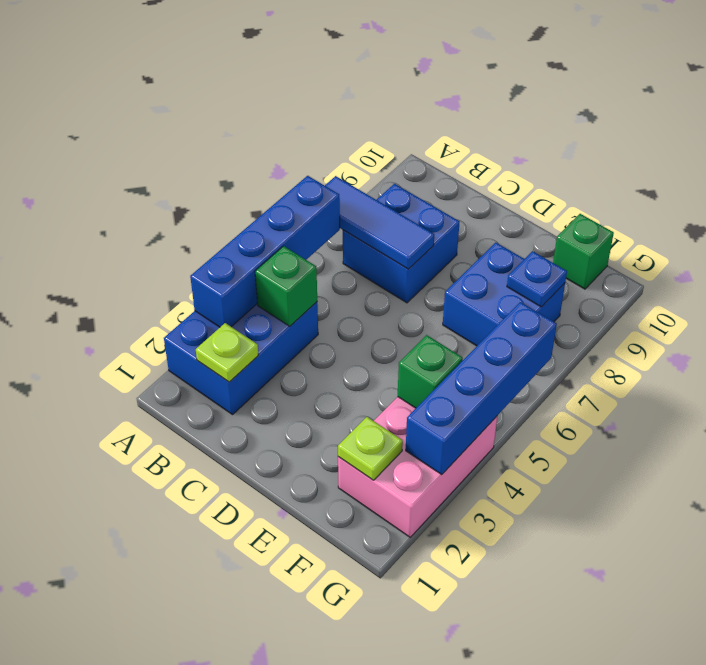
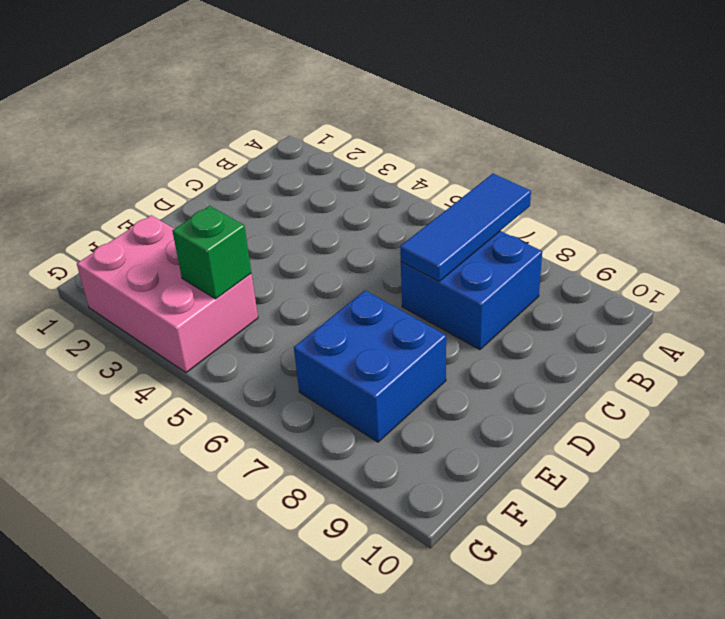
none -> blue 2x3 brick [164,302,318,415]
none -> green 1x1 brick [553,214,614,289]
none -> blue 1x4 brick [190,176,340,327]

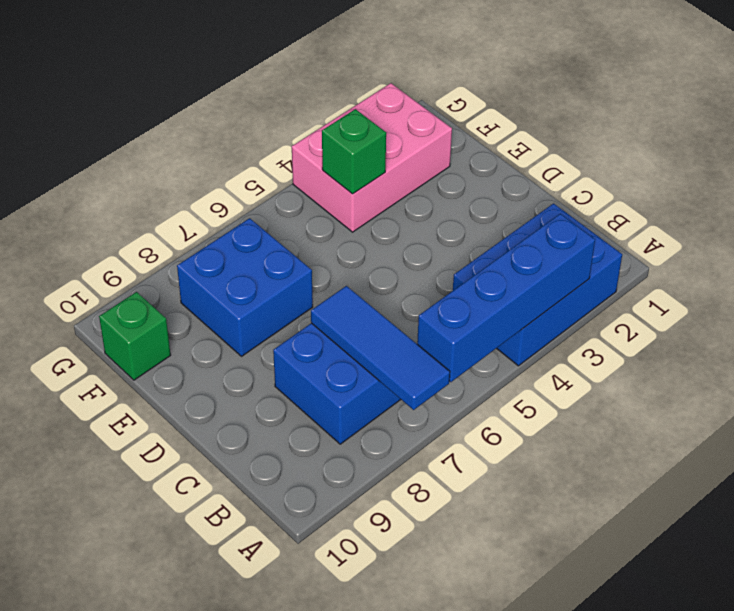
none -> lime 1x1 plate [196,323,258,382]
none -> green 1x1 brick [255,246,317,326]
none -> lime 1x1 plate [338,417,403,480]

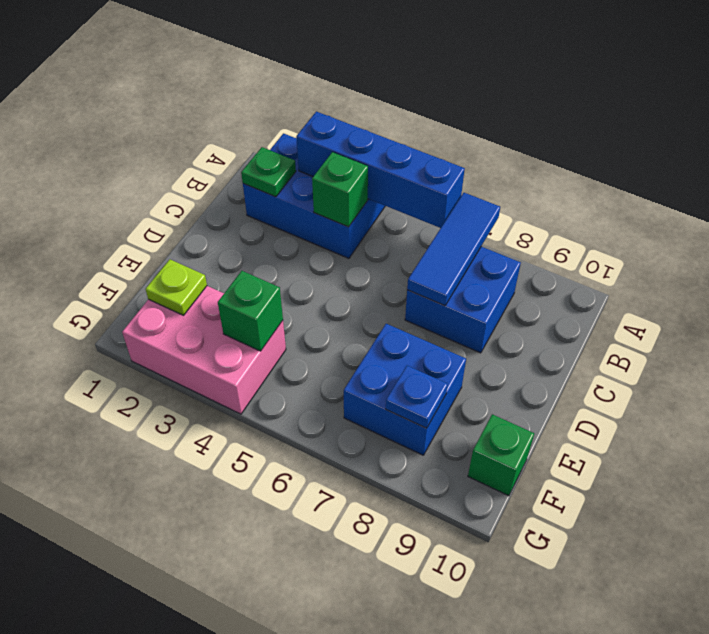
green 1x1 plate [241,147,296,197] -> lime 1x1 plate [196,323,258,382]
none -> blue 1x4 brick [406,302,557,475]

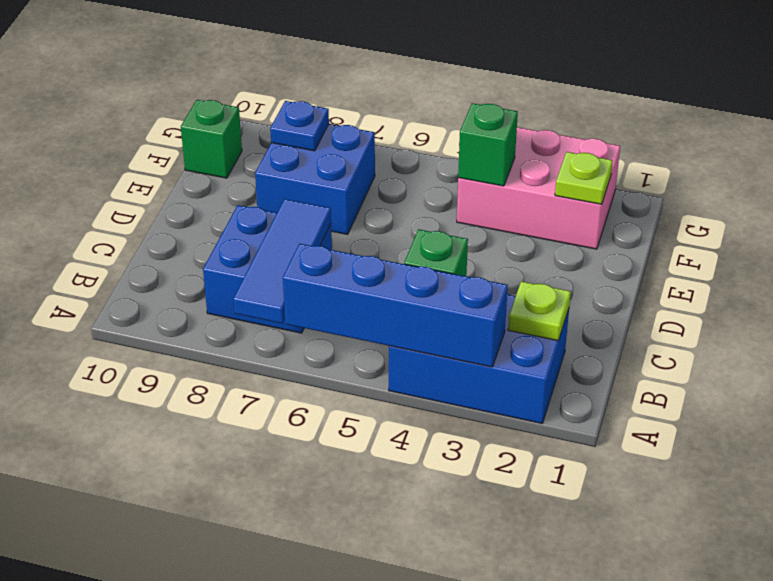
none -> blue 1x4 brick [406,302,557,475]

